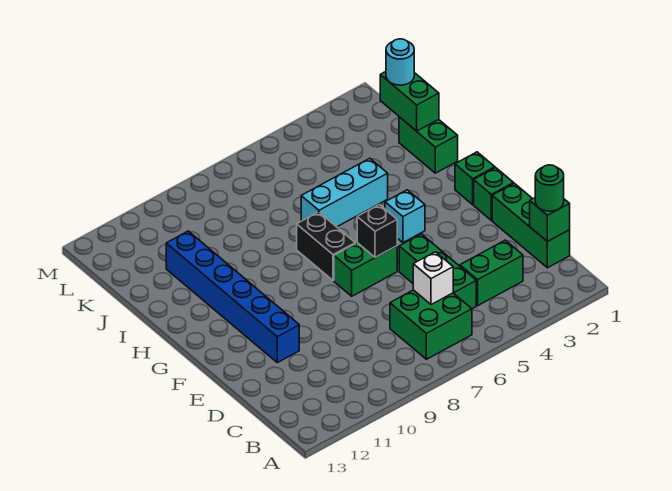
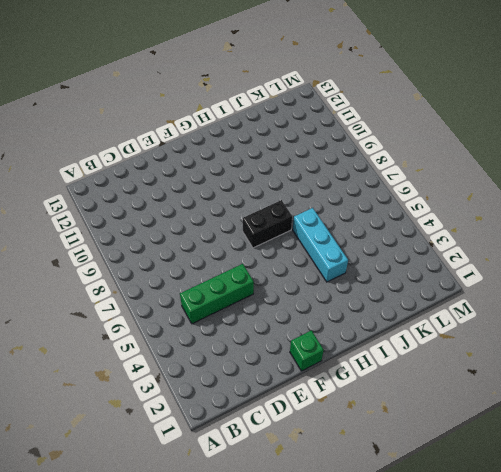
none -> green 2x2 brick [390,290,472,359]
none -> green 1x3 brick [492,183,570,268]
none -> green 1x2 brick [460,240,523,306]

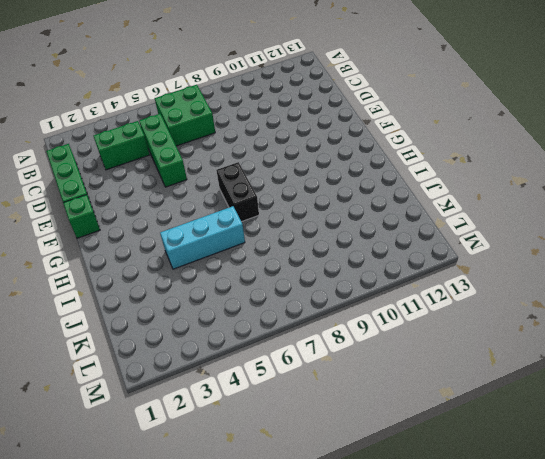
none -> blue 1x6 brick [166,231,299,363]
none -> green 1x2 brick [334,243,397,296]
none -> green 1x1 brick [455,152,495,205]

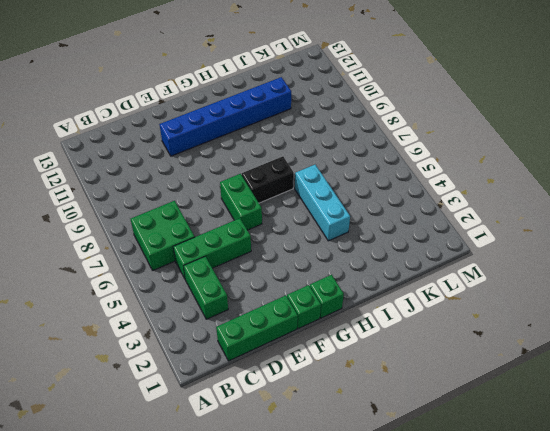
none -> cyan 1x1 brick [385,190,425,243]
none -> green 1x2 brick [399,117,458,173]
none -> green 1x1 brick [530,198,570,242]

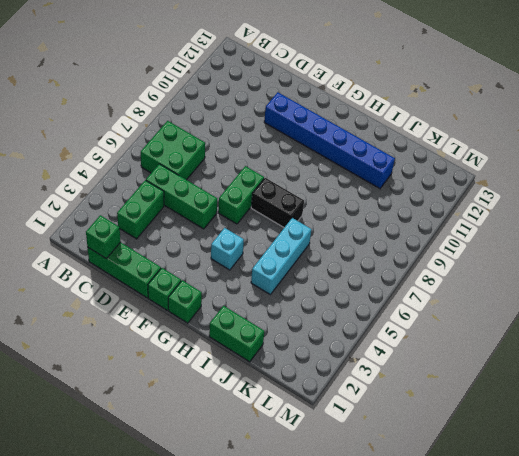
none -> white 1x1 brick [413,252,453,305]
none -> black 1x1 brick [357,205,397,257]
none -> green 1x2 brick [380,72,439,131]

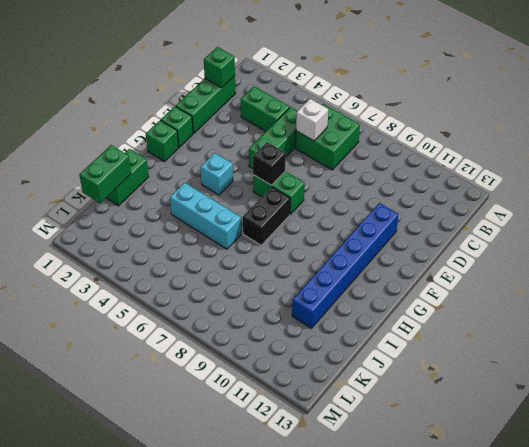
none -> green 1x1 round brick [535,165,564,211]
none -> cyan 1x1 round brick [386,39,414,85]

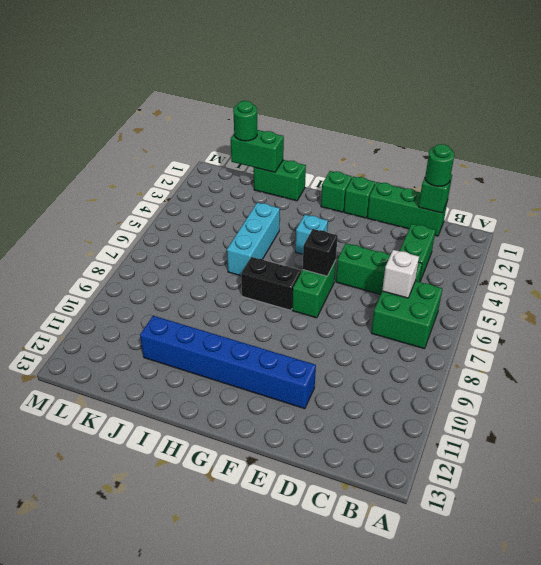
green 1x1 round brick [233,101,257,141] -> cyan 1x1 round brick [386,39,414,85]

